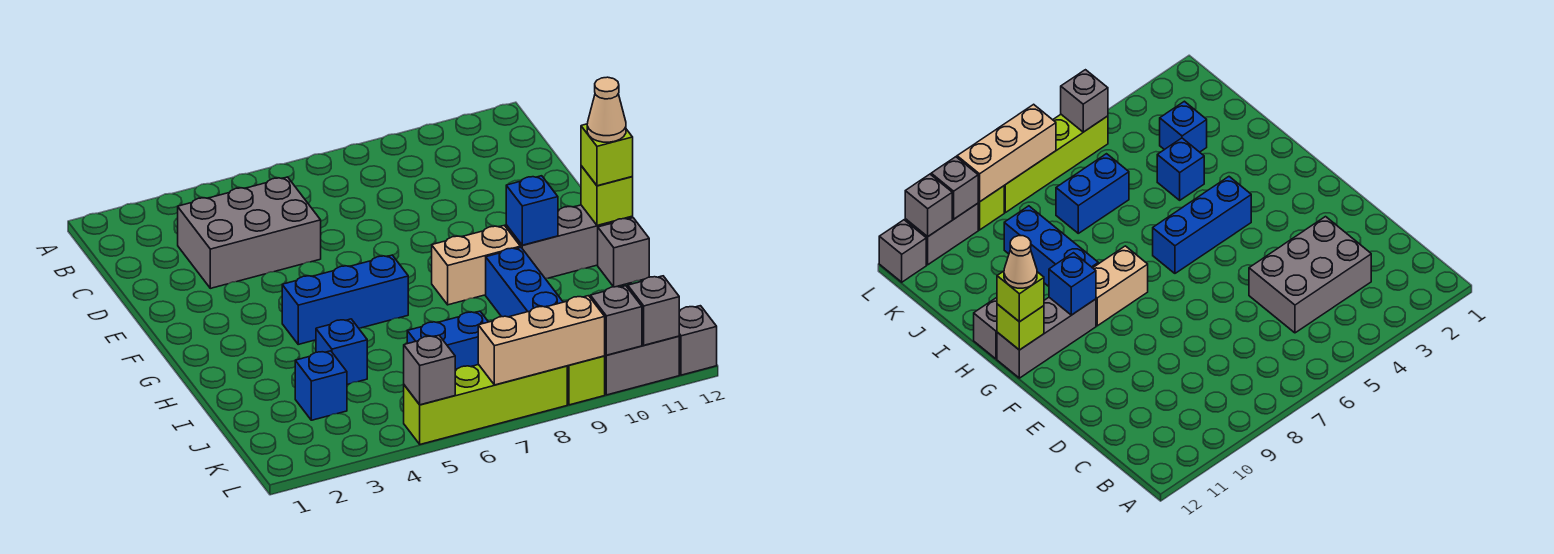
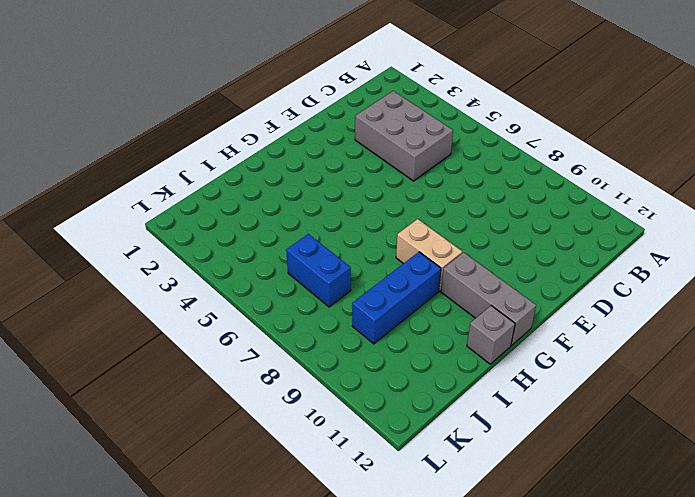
none -> blue 1x3 brick [282,255,408,344]
none -> blue 1x1 brick [316,319,367,384]
none -> blue 1x1 brick [295,351,347,420]

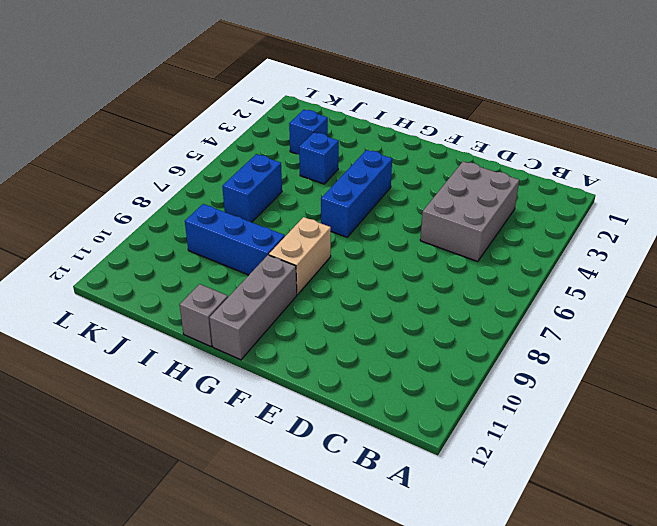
none -> lime 1x4 brick [404,365,567,444]
none -> lime 1x1 brick [567,356,605,405]
none -> grey 1x2 brick [605,336,679,395]

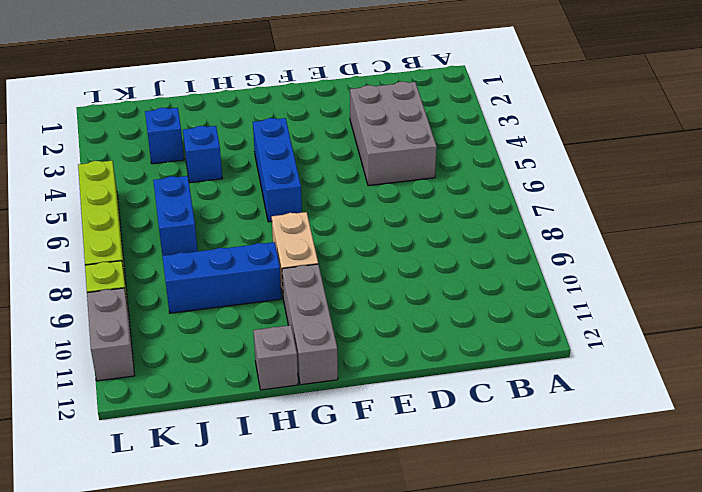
none -> grey 1x1 brick [679,306,717,375]
none -> blue 1x1 brick [506,176,558,245]
none -> lime 1x1 brick [581,166,633,225]

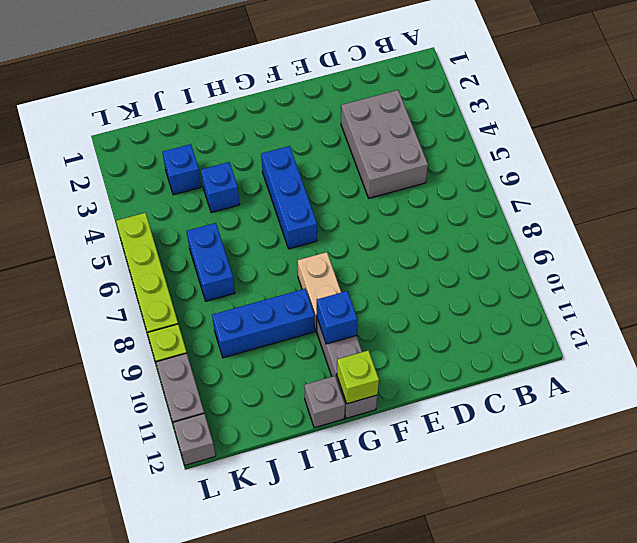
none -> grey 1x1 brick [404,335,455,405]
none -> tan 1x3 brick [478,296,605,385]
none -> grey 1x1 brick [590,286,642,355]

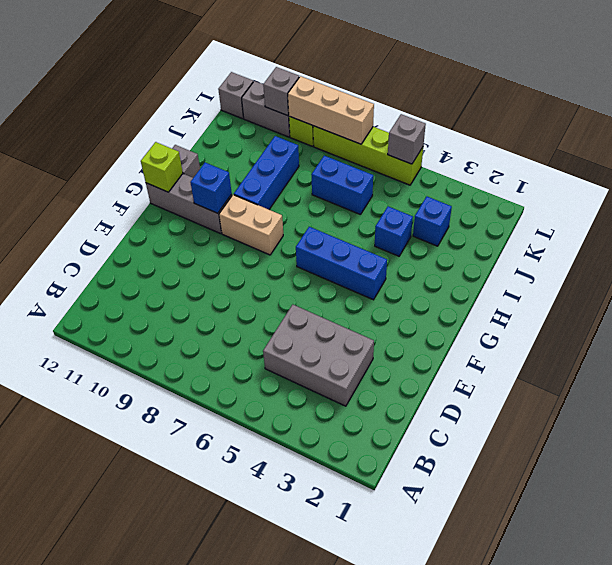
none -> grey 1x1 brick [628,276,679,345]
none -> lime 1x1 brick [581,124,633,186]
none -> tan 1x1 cone [587,77,626,142]

